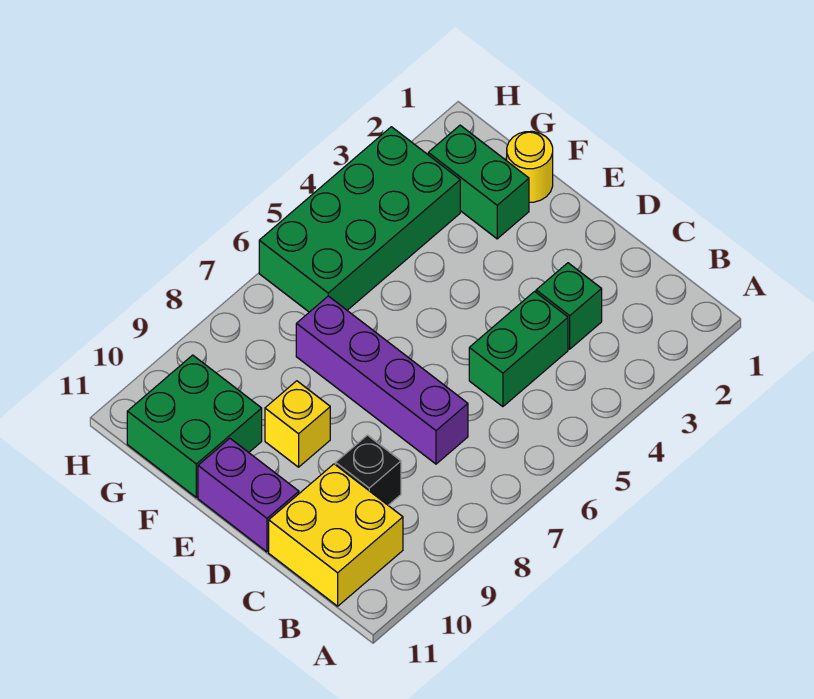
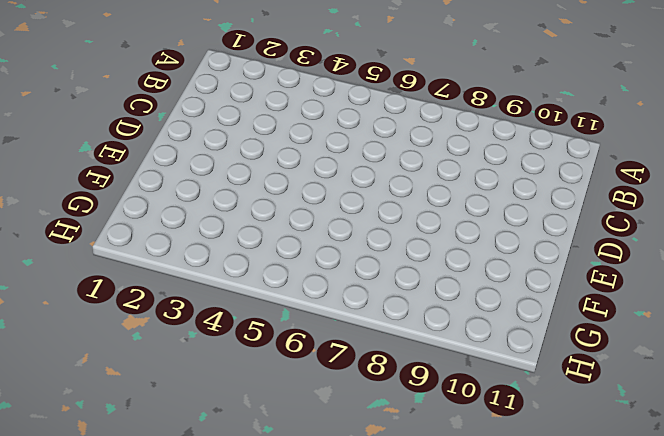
none -> yellow 2x2 brick [269,464,403,606]
none -> green 1x1 brick [536,263,602,349]

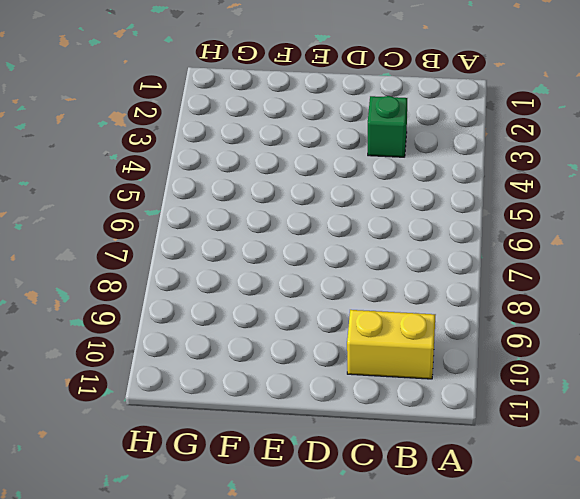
yellow 1x2 brick [347,310,435,379] -> yellow 2x2 brick [269,464,403,606]
none -> green 1x2 brick [469,292,568,407]
none -> purple 1x4 brick [296,296,468,464]

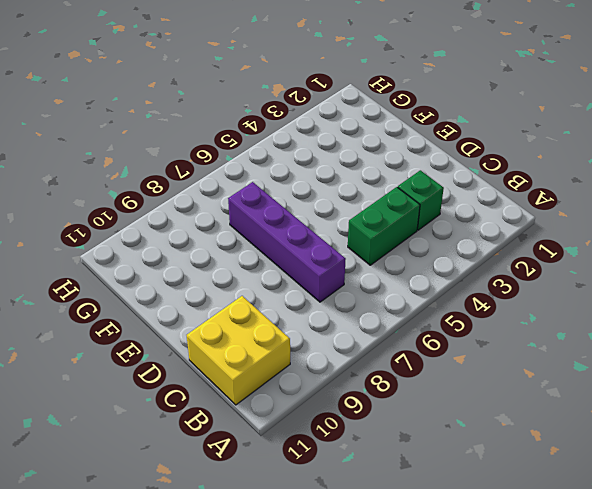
none -> black 1x1 brick [336,435,401,505]
none -> purple 1x2 brick [198,438,299,552]

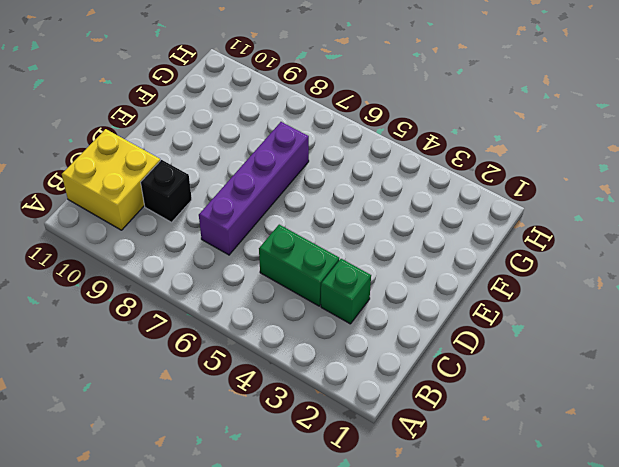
none -> purple 1x2 brick [198,438,299,552]
none -> yellow 1x1 brick [265,381,330,467]

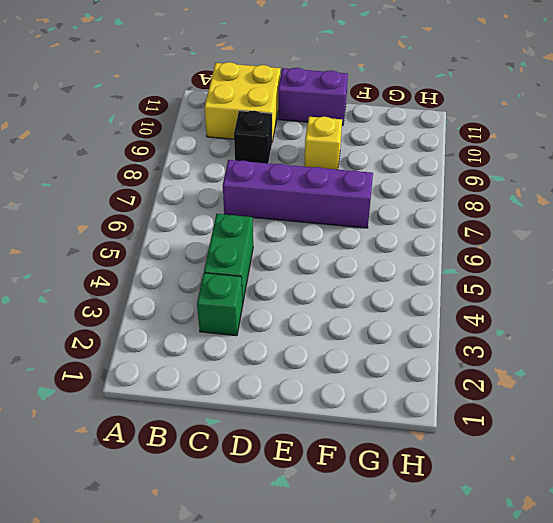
none -> yellow 1x1 round brick [507,131,553,202]
none -> green 1x2 brick [428,125,529,239]

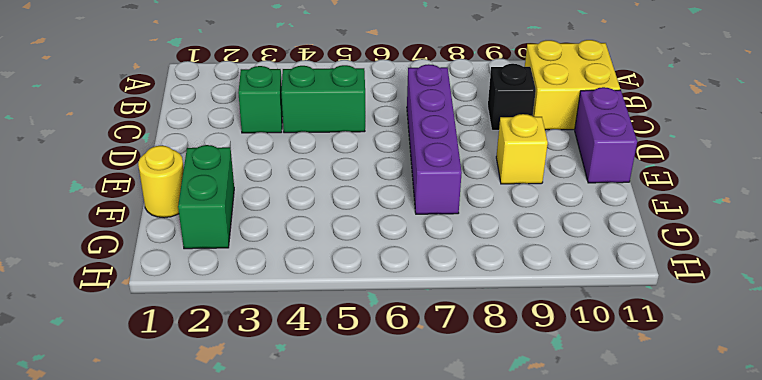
none -> green 2x2 brick [127,355,262,497]
none -> green 2x4 brick [259,127,460,312]

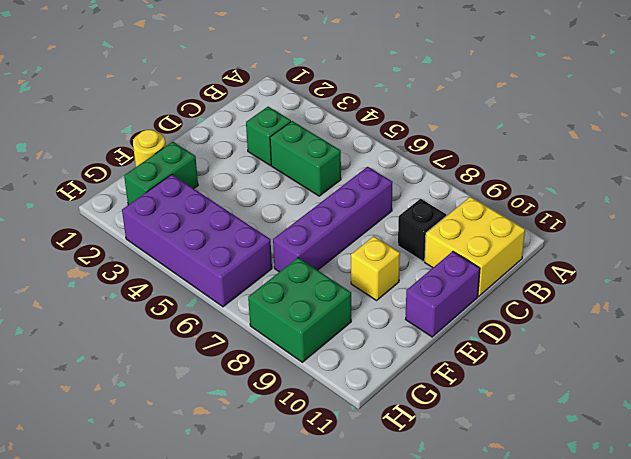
purple 2x4 brick [122,175,272,307] -> green 2x4 brick [259,127,460,312]
green 2x2 brick [248,258,351,362] -> green 2x2 brick moved to [127,355,262,497]

